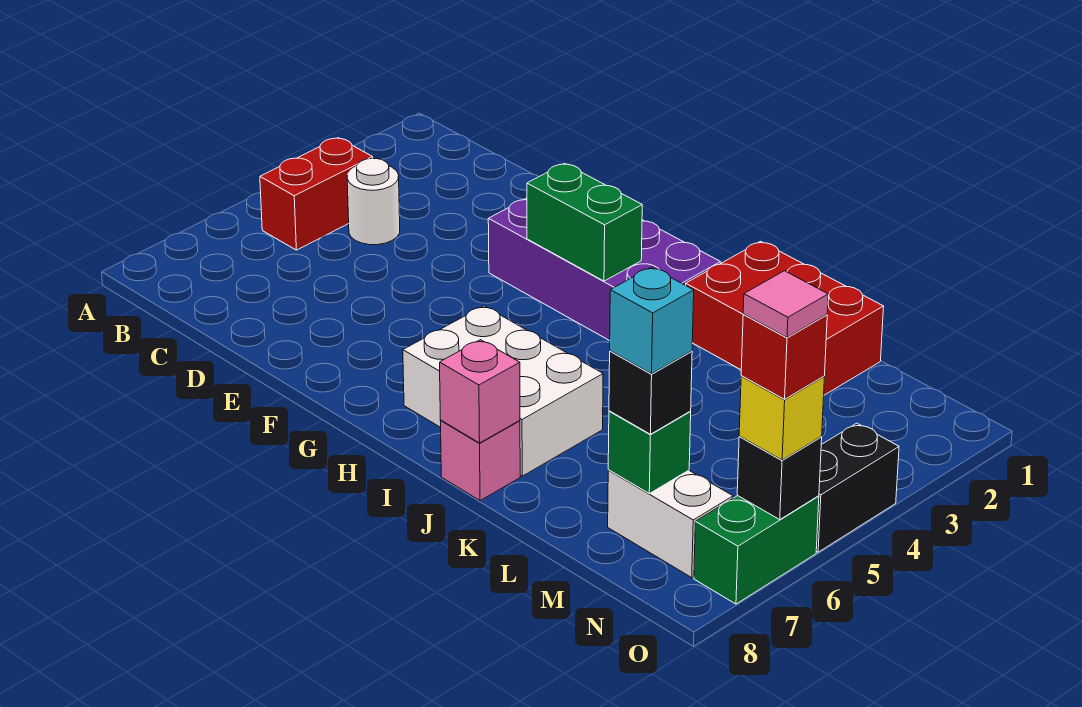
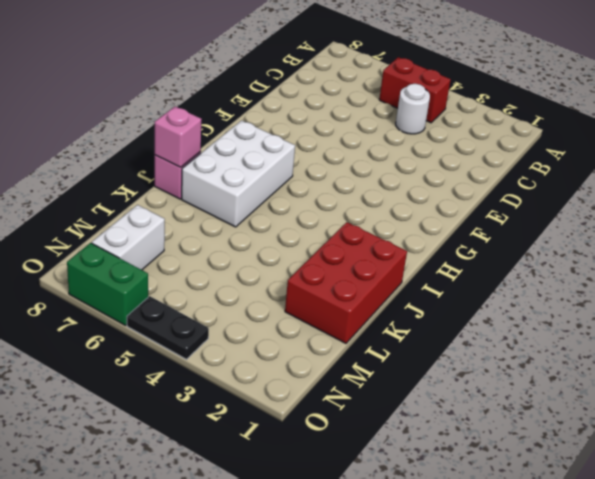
black 1x2 plate [127,296,209,359] -> black 1x2 brick [816,423,899,552]
none -> purple 2x4 brick [488,198,720,341]
none -> green 1x2 brick [527,163,642,281]
none -> green 1x1 brick [608,411,691,493]

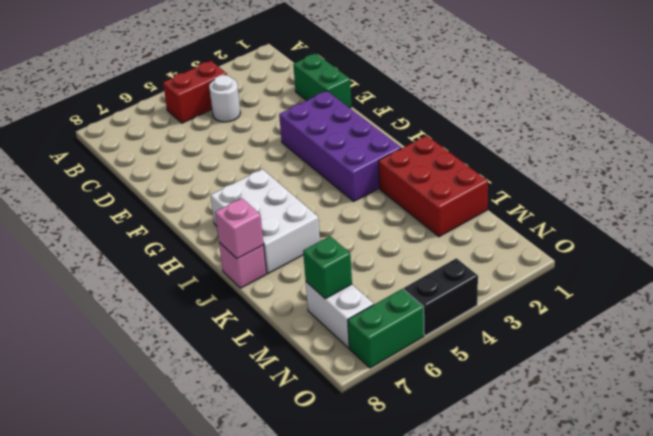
green 1x2 brick [293,53,351,108] -> green 1x2 brick moved to [527,163,642,281]
none -> black 1x1 brick [737,436,822,519]
none -> black 1x1 brick [609,351,692,434]
none -> yellow 1x1 brick [739,376,824,460]

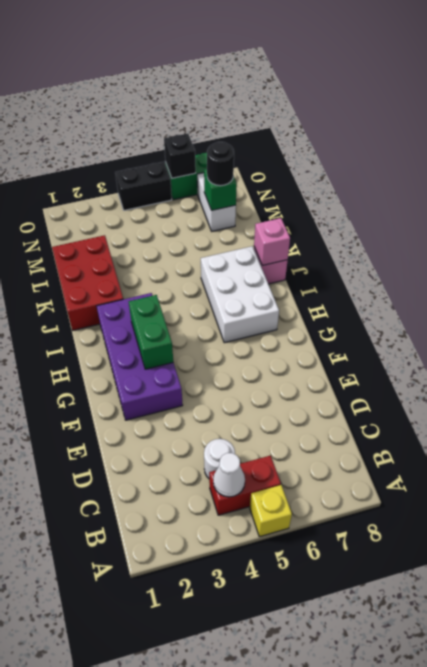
yellow 1x1 brick [250,485,292,537] -> yellow 1x1 brick moved to [739,376,824,460]
white 1x1 cone [213,453,245,497] -> none
black 1x1 round brick [207,142,234,186] -> black 1x1 brick [609,351,692,434]
none -> cyan 1x1 brick [610,267,694,374]
none -> red 1x1 brick [741,314,827,399]
none -> pink 1x1 tile [743,271,828,337]

